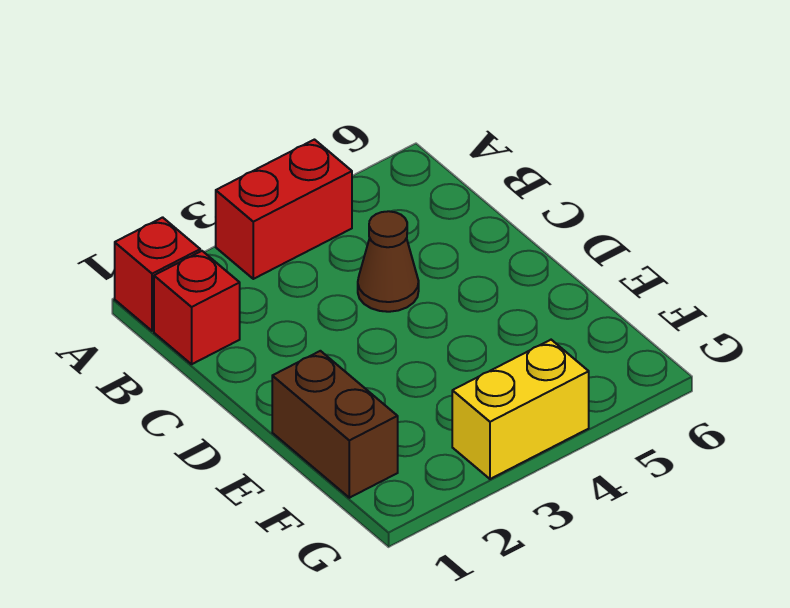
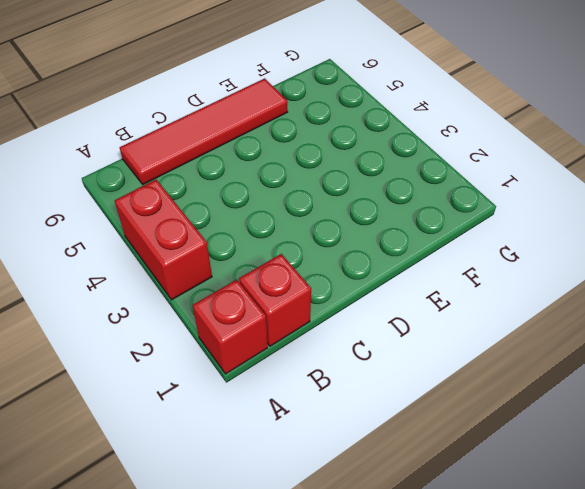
red 1x4 tile [120,78,288,184] -> none
none -> brown 1x1 cone [358,211,419,312]
none -> brown 1x2 brick [272,351,398,498]

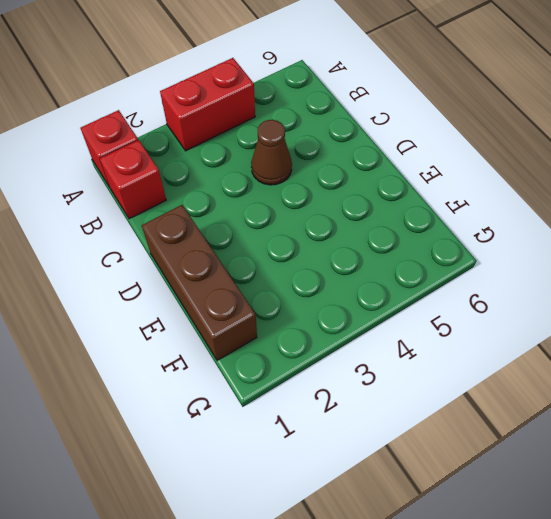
brown 1x3 brick [142,205,257,361] -> brown 1x2 brick [272,351,398,498]
none -> yellow 1x2 brick [452,340,589,479]

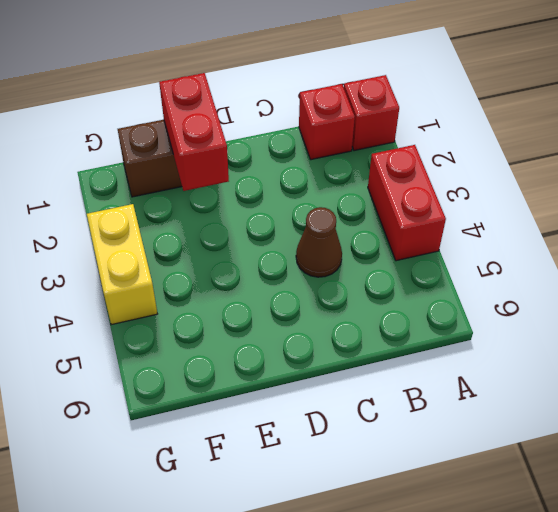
red 1x2 brick [159,73,229,191] -> none

